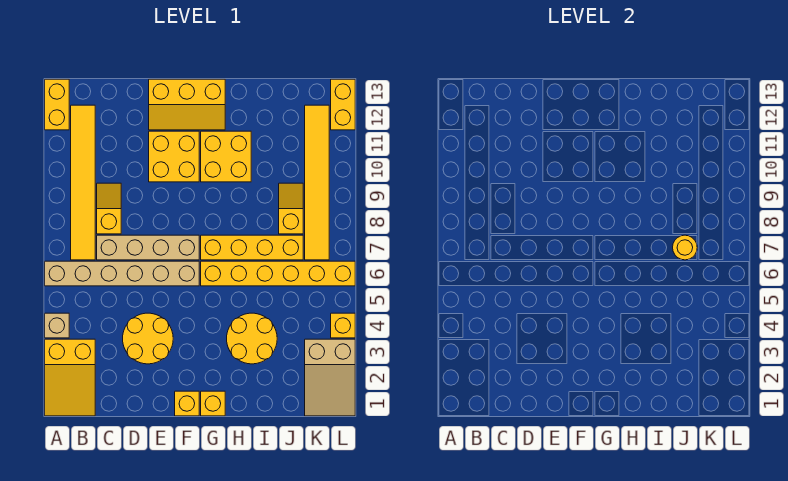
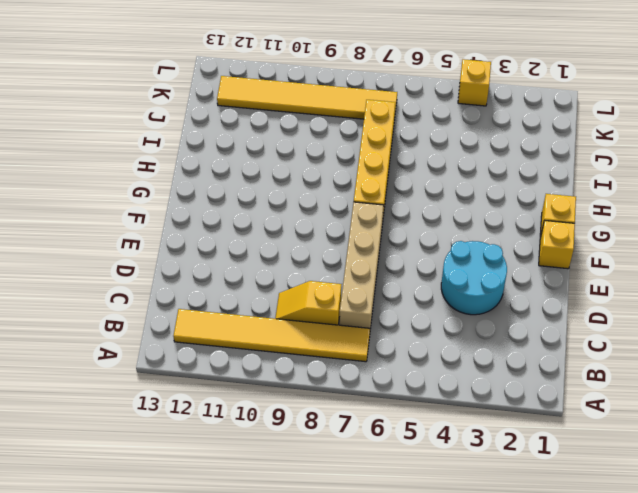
cyan 2x2 round brick [441,241,507,315] -> yellow 2x2 round brick [123,313,173,364]
none -> yellow 2x3 slope [45,339,95,416]
none -> tan 1x1 brick [45,313,69,338]
none -> tan 1x6 brick [45,261,199,286]

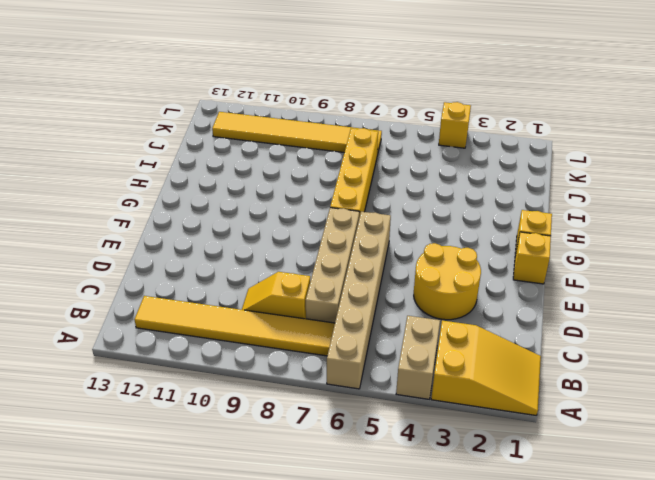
tan 1x2 brick [396,316,440,399] -> tan 1x1 brick [45,313,69,338]
none -> yellow 1x2 brick [45,79,69,130]
none -> yellow 2x2 brick [149,131,199,182]
none -> yellow 2x3 slope [149,79,225,130]

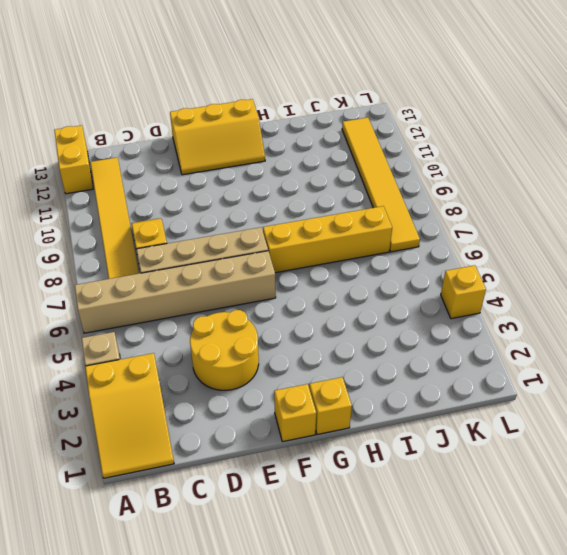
none -> yellow 2x2 brick [149,131,199,182]
none -> yellow 1x6 brick [201,261,355,286]
none -> yellow 2x2 brick [201,131,251,182]

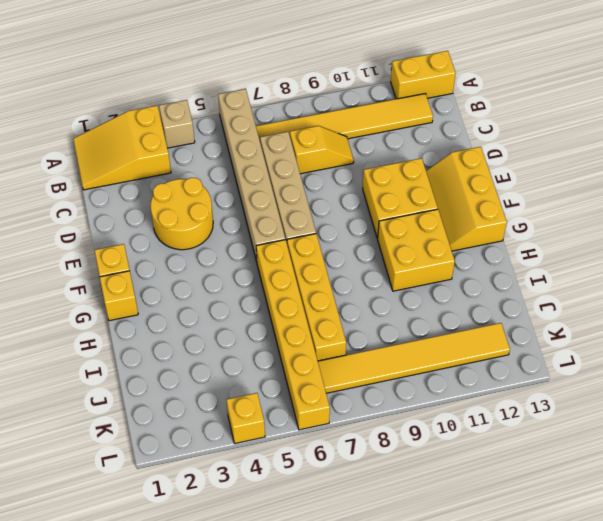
none -> yellow 2x2 round brick [227,313,277,364]
none -> yellow 1x2 slope [279,183,303,234]
none -> tan 2x3 slope [305,339,355,416]

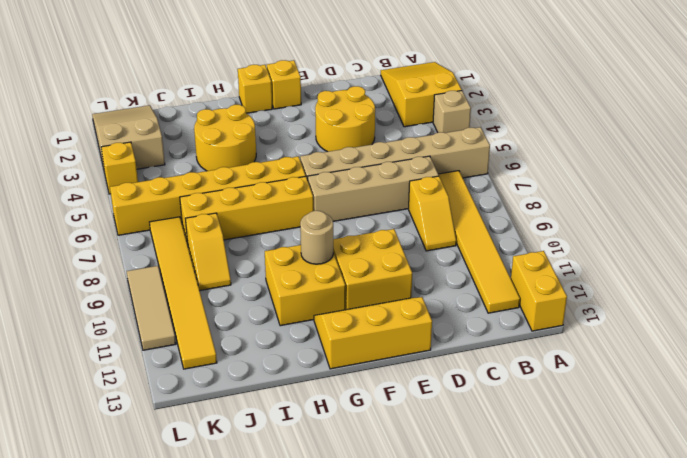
tan 1x1 round brick [300,211,333,264] -> none
tan 1x3 tile [127,266,176,350] -> none
none -> yellow 1x2 brick [331,79,355,130]
none -> yellow 1x1 round brick [673,235,697,260]

